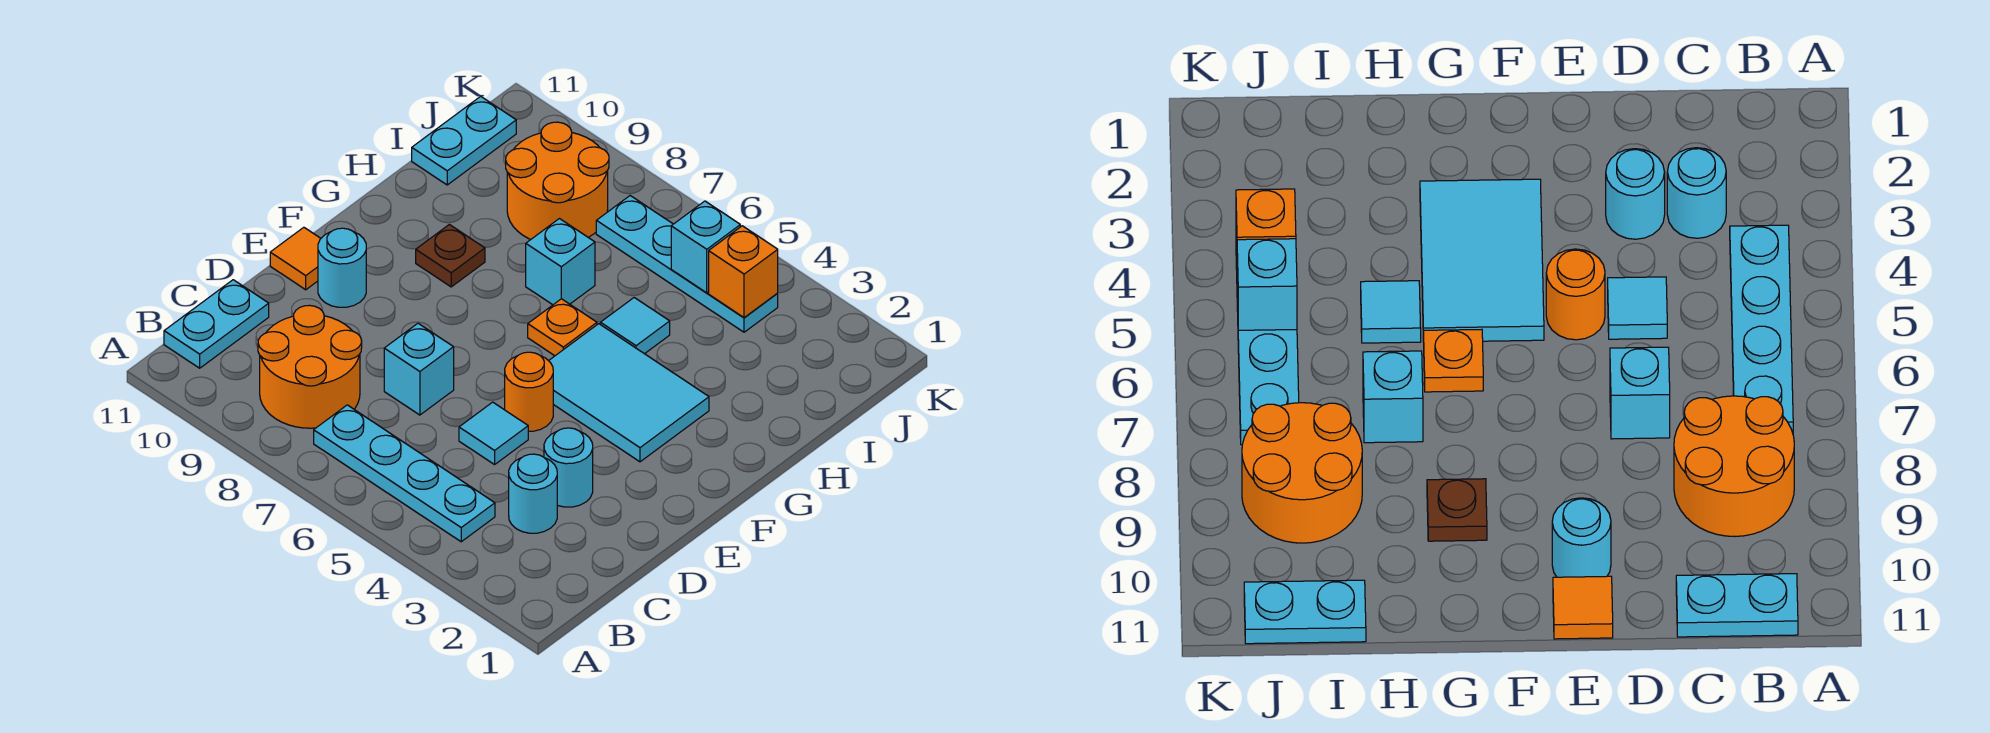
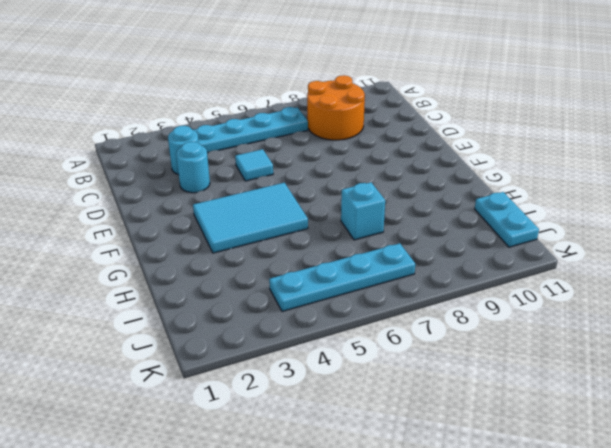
none -> cyan 1x2 plate [164,280,269,368]
none -> cyan 1x1 brick [384,323,454,415]
none -> orange 1x1 round brick [505,352,553,431]

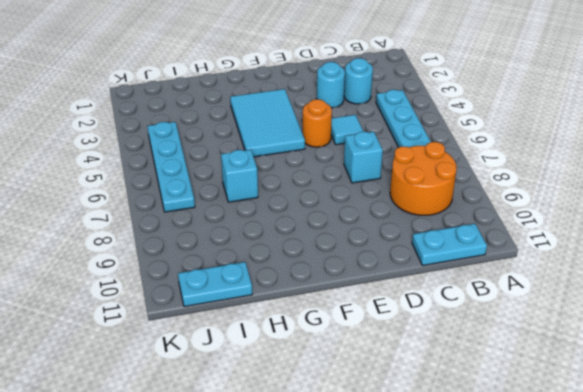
none -> cyan 1x1 round brick [318,228,366,307]
none -> orange 1x1 tile [270,227,321,290]
none -> orange 1x1 plate [528,299,597,356]

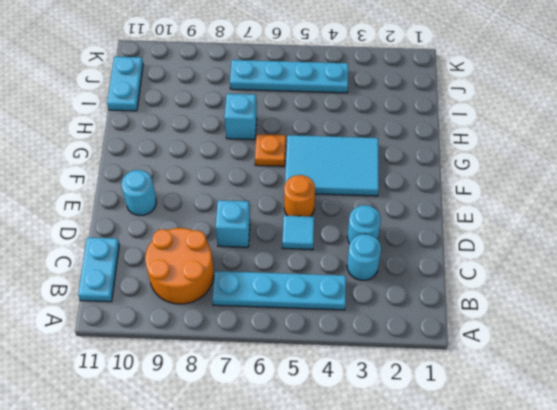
none -> orange 1x1 tile [270,227,321,290]
none -> brown 1x1 plate [416,225,485,287]
none -> cyan 1x1 tile [600,298,670,354]

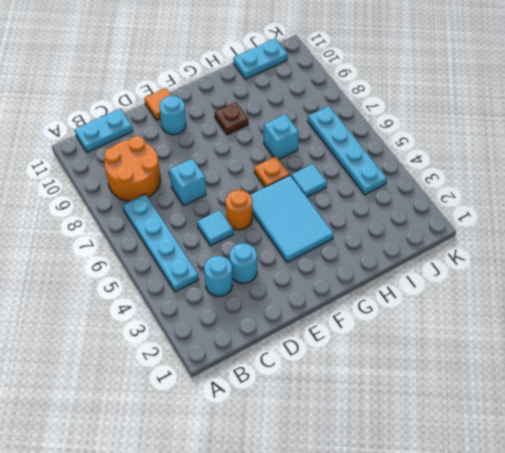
none -> orange 2x2 round brick [506,122,609,240]
none -> orange 1x1 brick [709,226,778,318]
none -> cyan 1x1 brick [671,201,740,293]

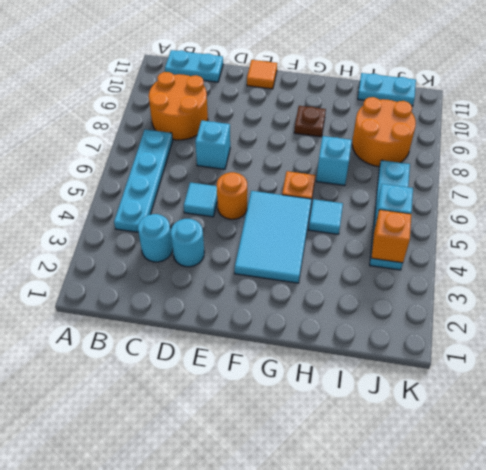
none -> cyan 1x1 round brick [318,228,366,307]

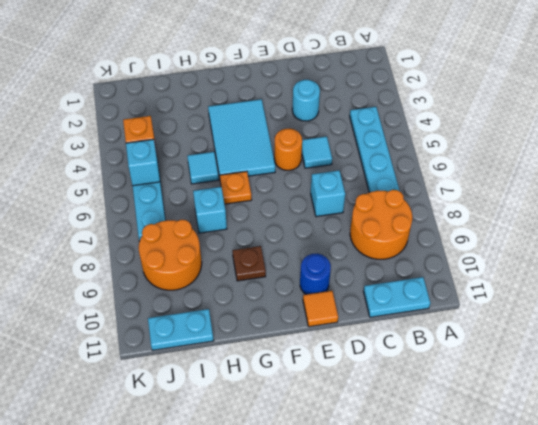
blue 1x1 round brick [300,254,331,294] -> cyan 1x1 round brick [318,228,366,307]
none -> cyan 1x1 round brick [509,454,557,533]

